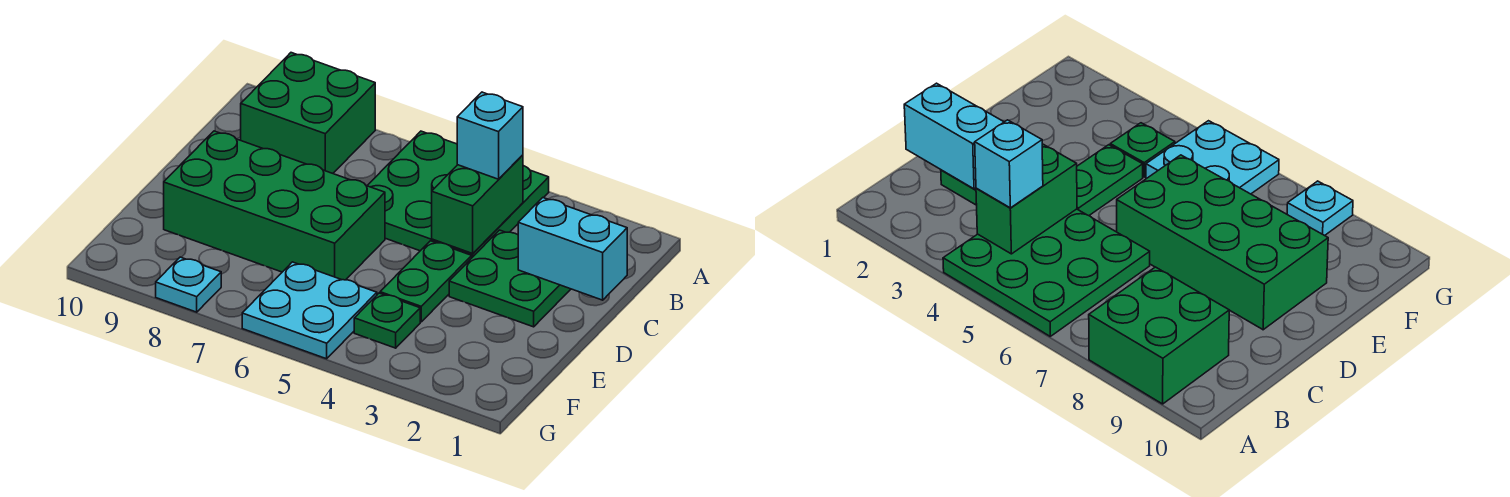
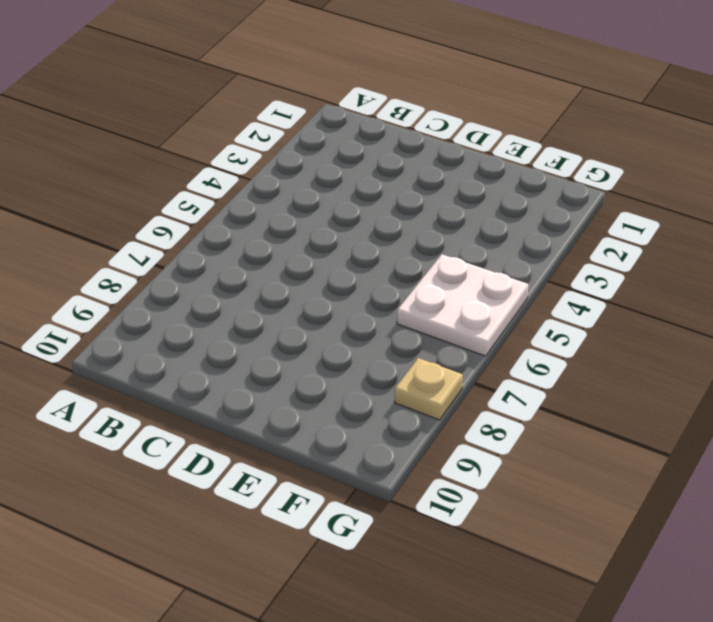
white 2x2 plate [397,254,529,356] -> cyan 2x2 plate [242,262,377,359]
tan 1x1 plate [395,358,463,420] -> cyan 1x1 plate [156,257,221,312]
none -> green 3x3 plate [367,131,549,257]
none -> green 2x2 brick [241,53,375,173]

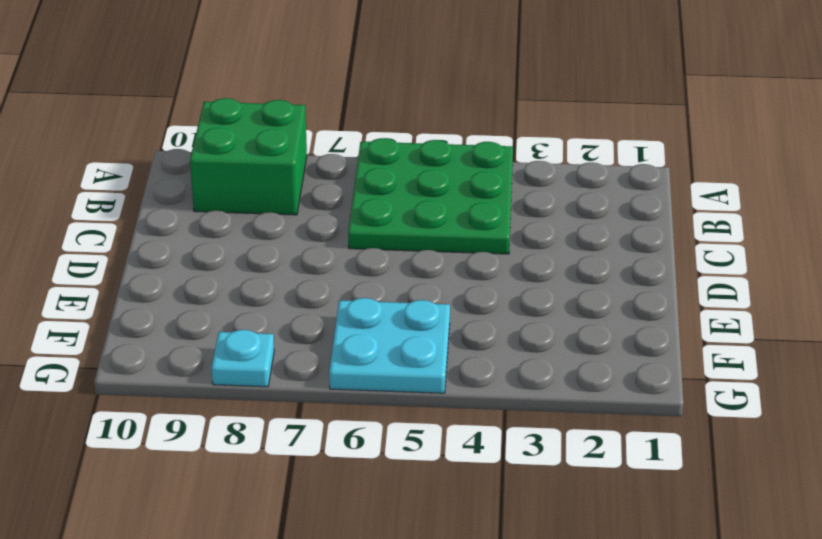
none -> green 2x2 plate [449,230,571,327]
none -> green 1x2 plate [380,241,472,322]

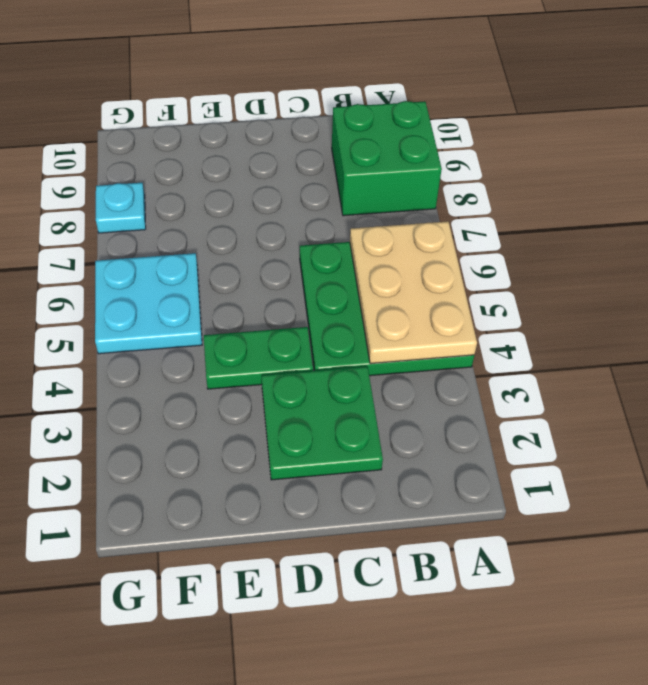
tan 2x3 plate [350,221,477,364] -> green 1x2 brick [432,155,523,253]
none -> green 2x4 brick [164,131,385,280]
none -> green 1x1 plate [354,293,420,348]

